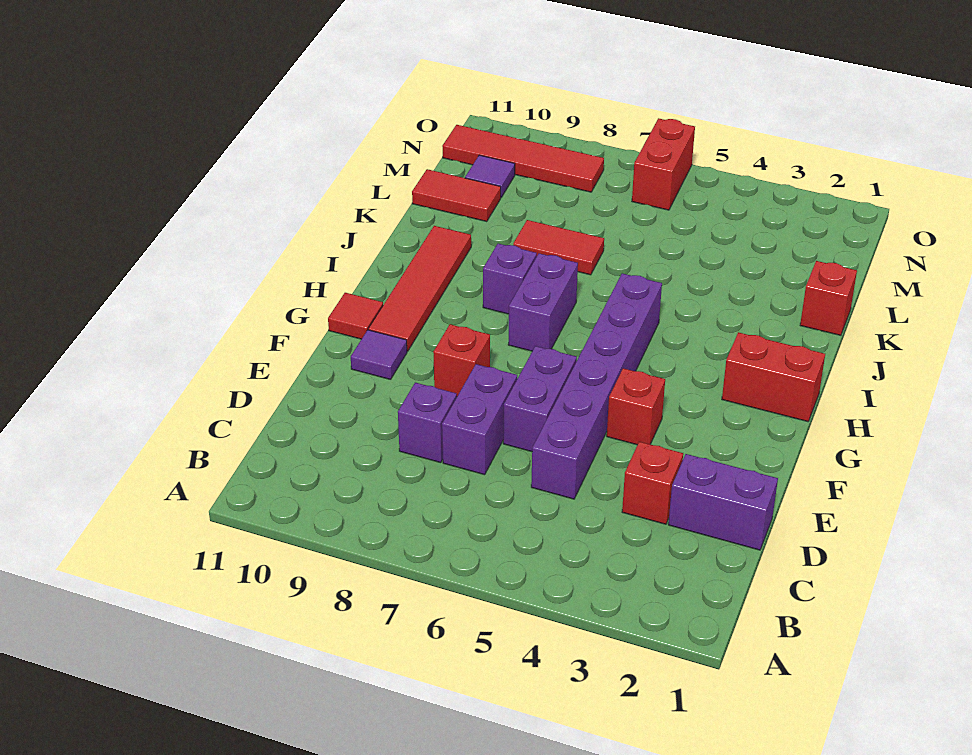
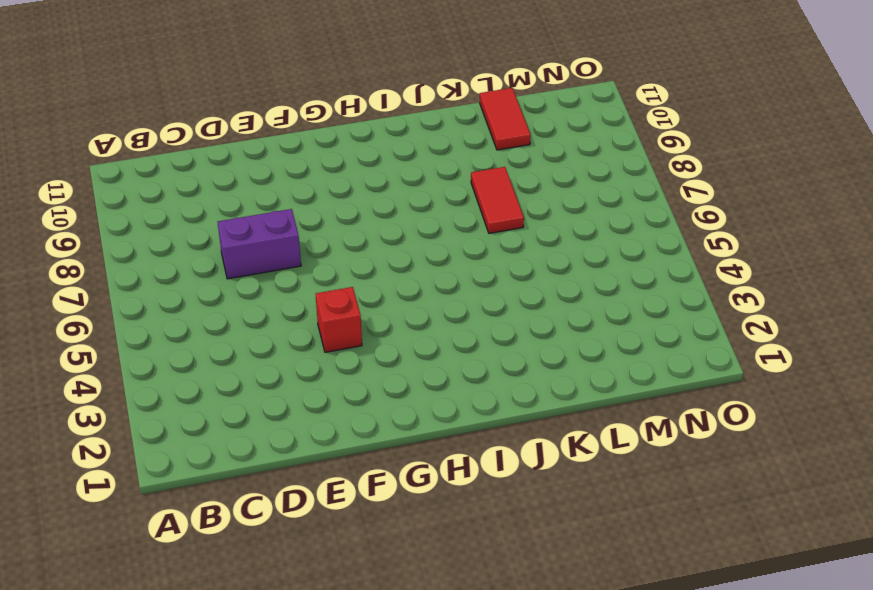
none -> purple 1x2 brick [668,454,778,550]
none -> red 1x1 brick [622,442,683,524]
none -> purple 1x6 brick [531,273,662,499]

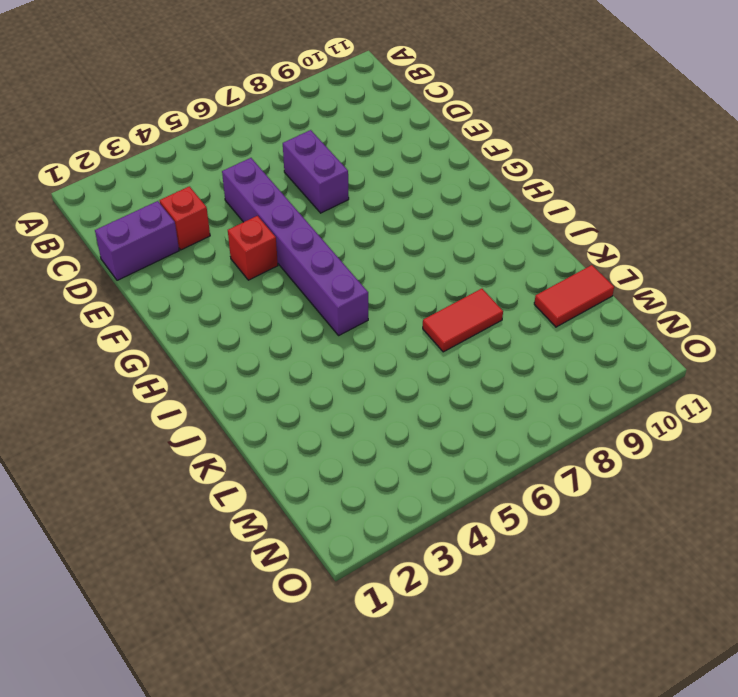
none -> purple 1x1 brick [398,383,457,463]
none -> purple 1x2 brick [503,346,577,452]
none -> red 1x1 brick [433,324,490,396]

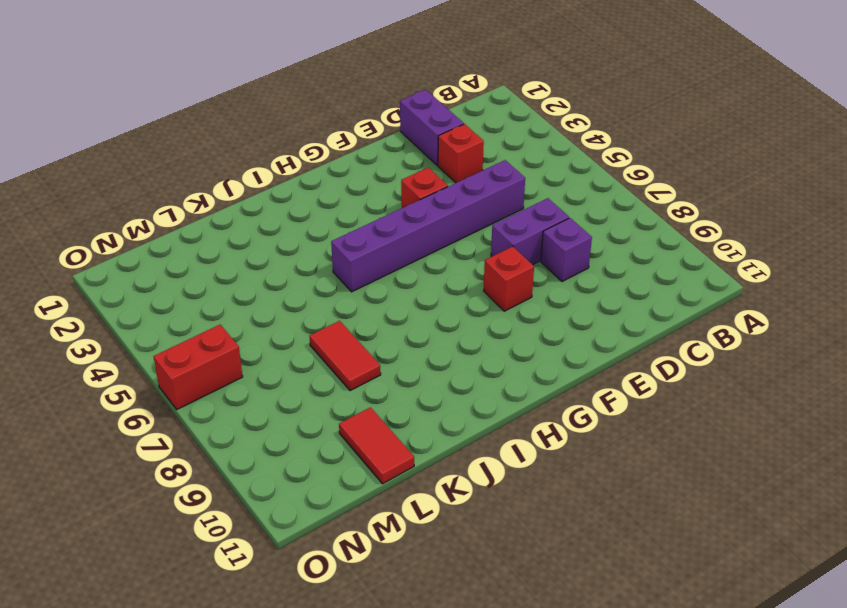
none -> purple 1x2 brick [503,346,577,452]
none -> purple 1x1 tile [351,330,407,380]
none -> red 1x4 tile [368,226,471,351]

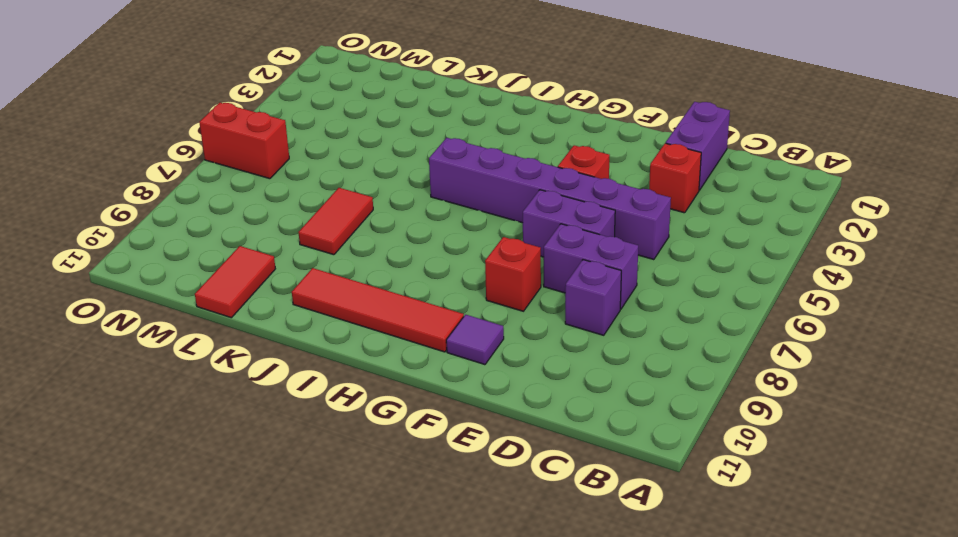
none -> red 1x1 tile [328,293,383,339]
none -> red 1x2 brick [722,332,825,422]
none -> purple 1x2 brick [508,253,578,351]

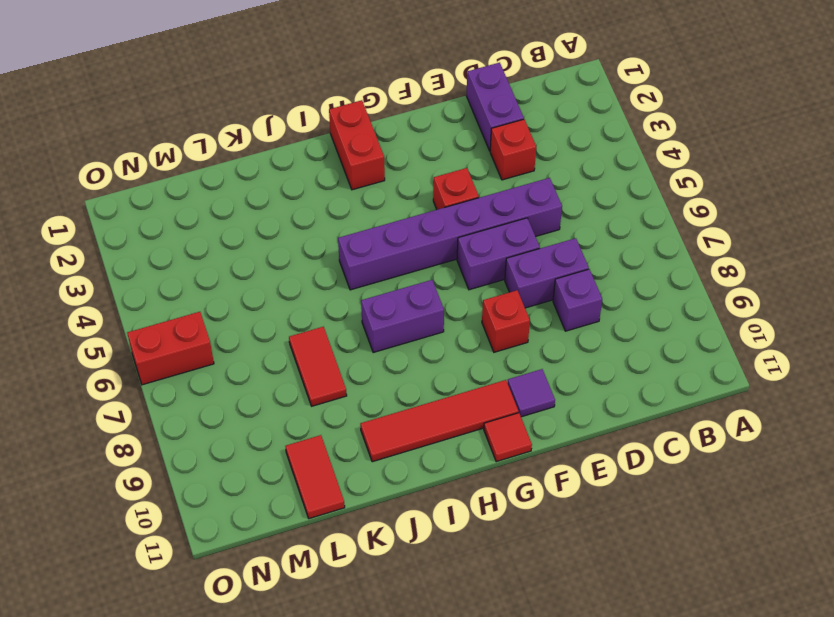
none -> purple 1x1 brick [483,244,537,314]
none -> red 1x1 brick [800,261,857,335]
none -> purple 1x1 tile [465,155,515,197]

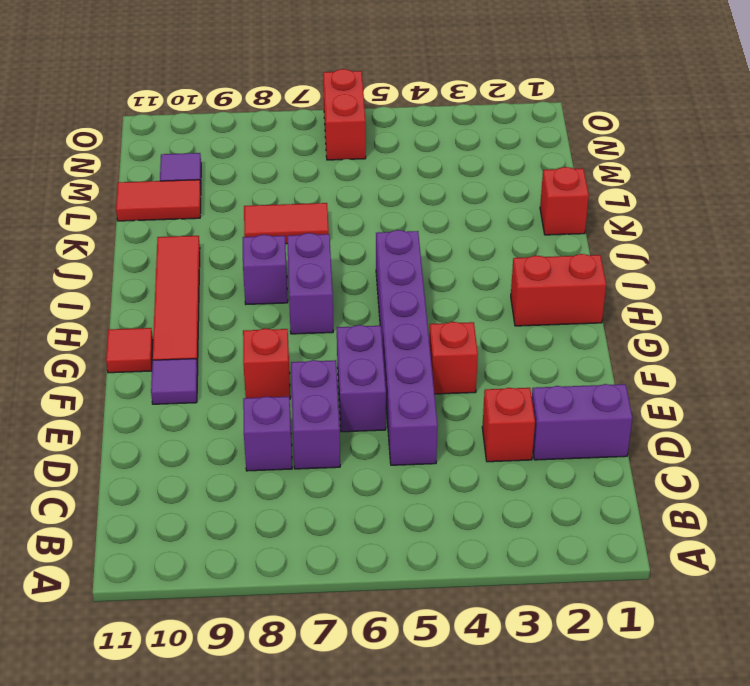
none -> red 1x4 tile [442,125,604,192]

